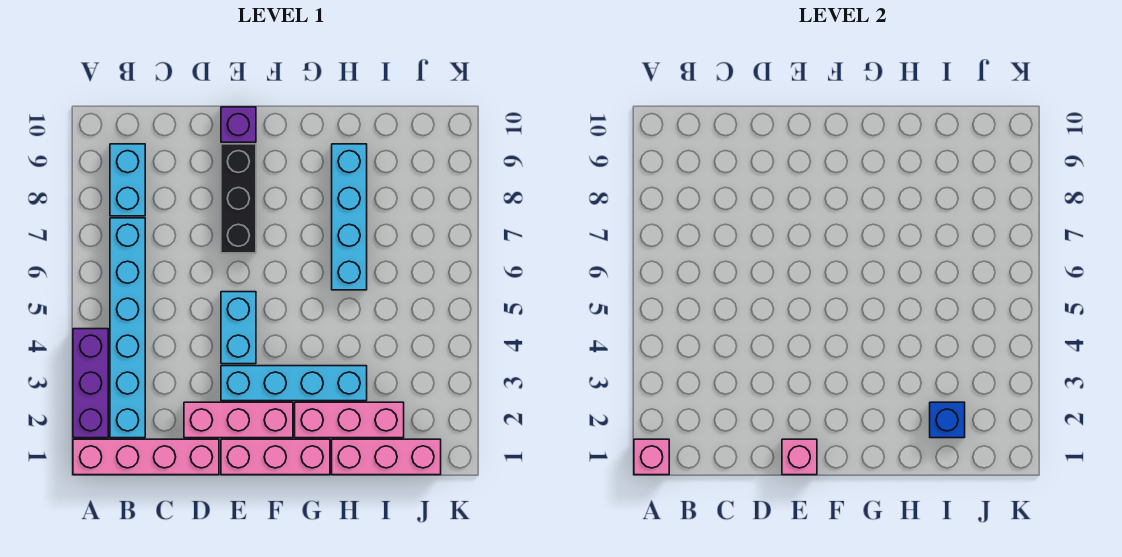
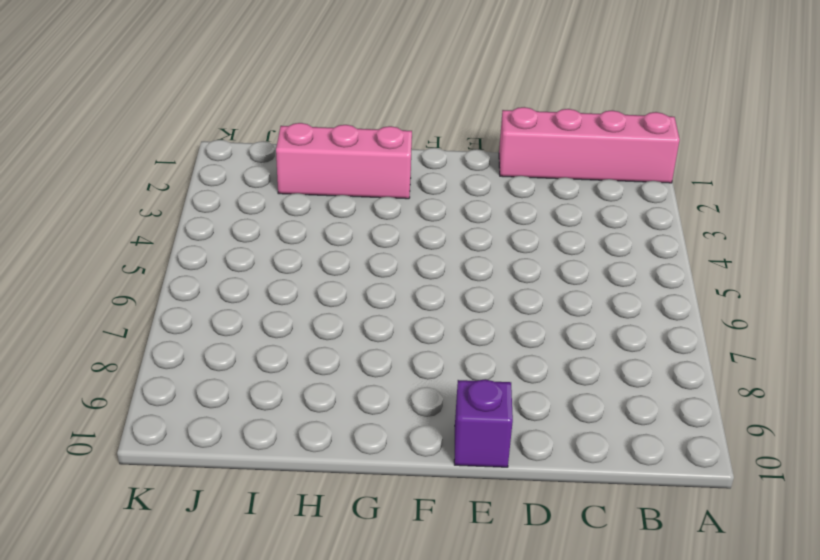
none -> purple 1x3 brick [73,329,108,438]
none -> cyan 1x6 brick [110,218,145,438]
none -> cyan 1x2 brick [110,144,145,216]

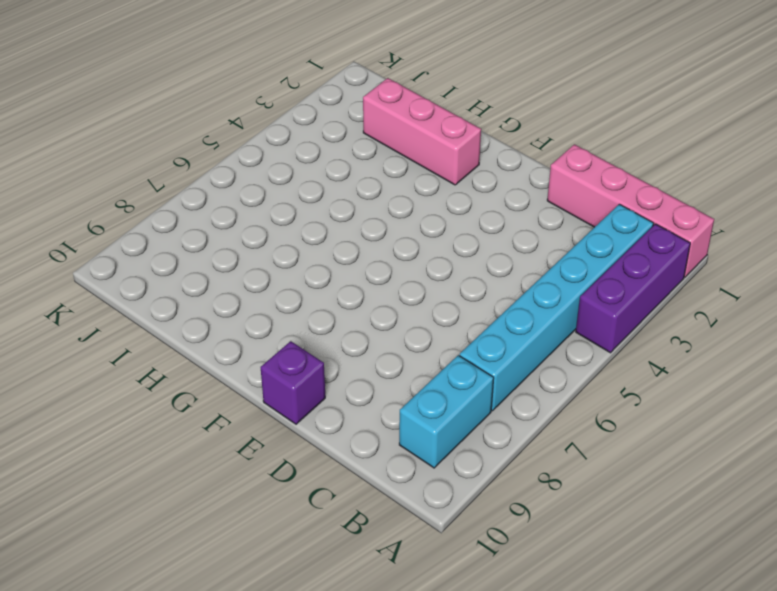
none -> pink 1x3 brick [184,402,293,438]
none -> pink 1x3 brick [221,439,330,475]
none -> cyan 1x4 brick [221,366,367,401]

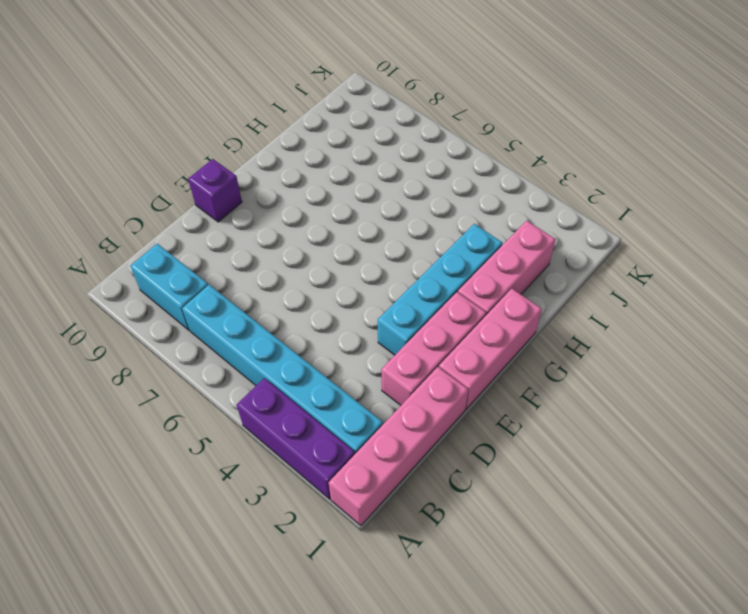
none -> cyan 1x2 brick [221,292,256,364]
none -> black 1x3 brick [221,144,256,253]
none -> pink 1x3 brick [332,439,441,475]

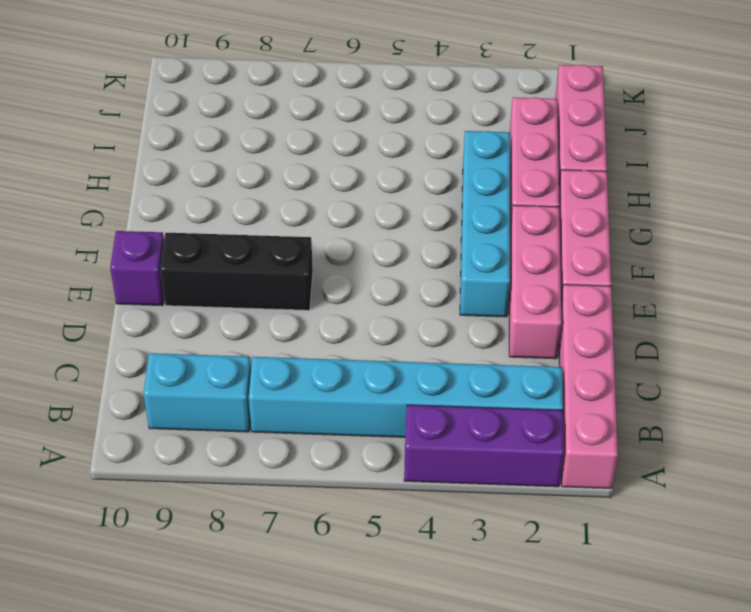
none -> cyan 1x2 brick [221,292,256,364]
none -> cyan 1x4 brick [332,144,367,290]
none -> pink 1x1 brick [634,439,669,475]

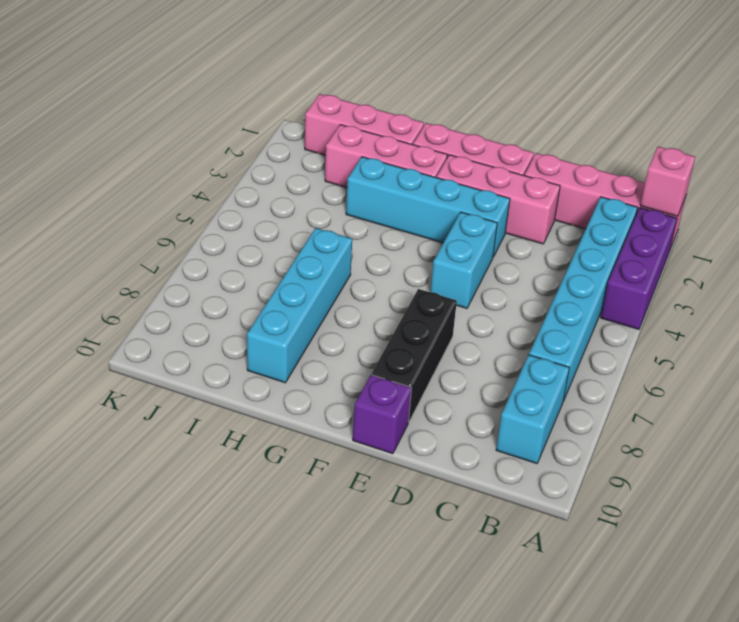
none -> pink 1x1 brick [782,439,817,475]
none -> blue 1x1 brick [930,402,965,438]

